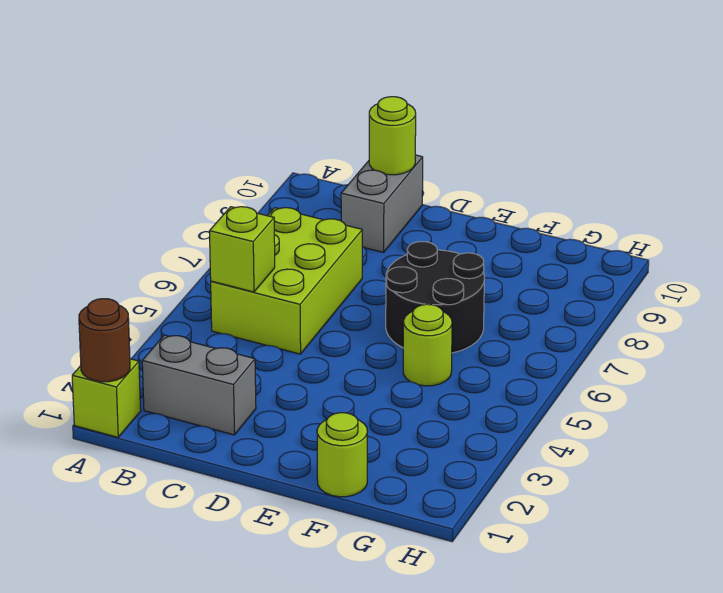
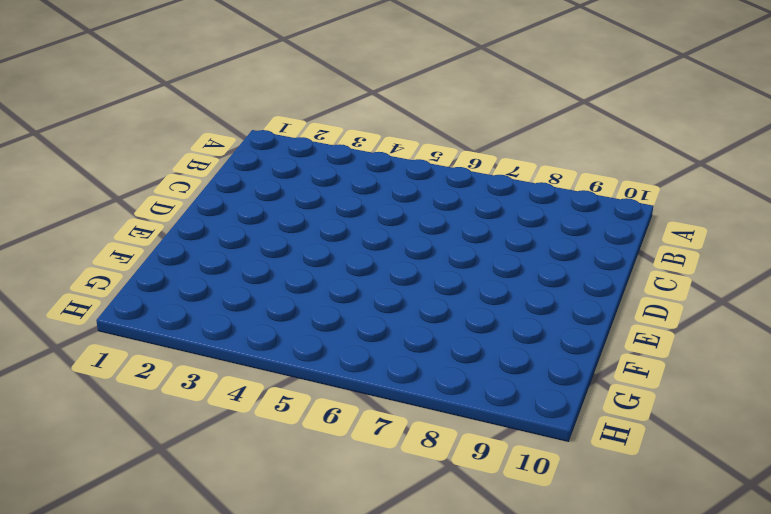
none -> lime 1x1 brick [72,359,141,437]
none -> grey 1x2 brick [142,335,256,435]

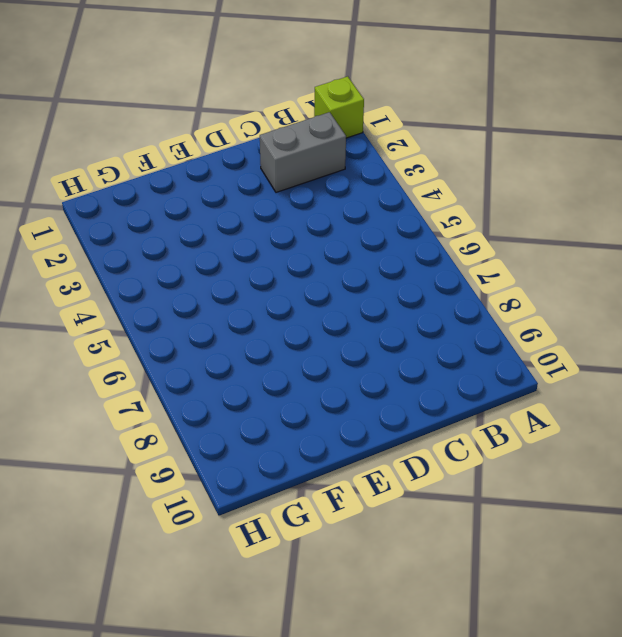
none -> lime 2x3 brick [211,208,362,354]
none -> grey 1x2 brick [341,155,423,252]

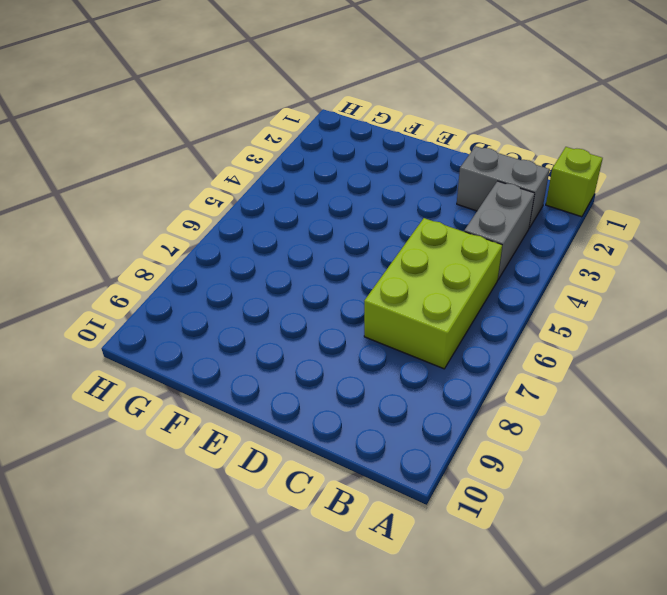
grey 1x2 brick [464,181,535,280] -> grey 1x2 brick moved to [341,155,423,252]
none -> black 2x2 round brick [386,242,484,353]
none -> lime 1x1 round brick [317,413,367,497]

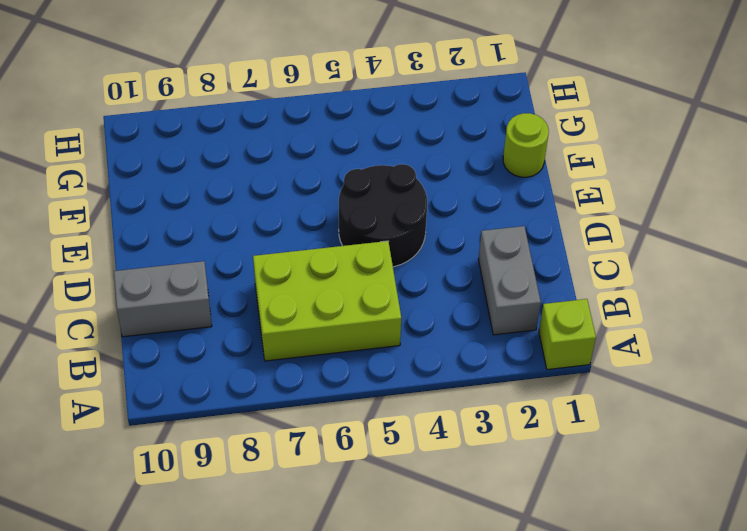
black 2x2 round brick [339,164,427,267] -> black 2x2 round brick moved to [386,242,484,353]
none -> lime 1x1 round brick [403,304,452,386]
none -> brown 1x1 round brick [79,299,130,382]

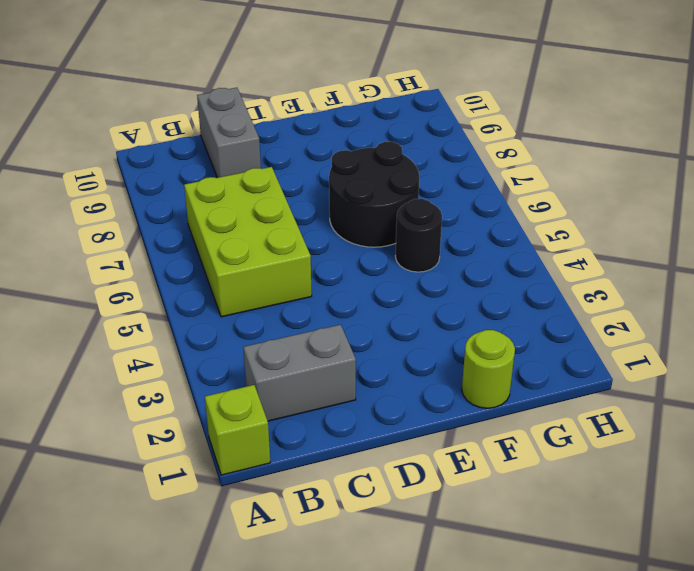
black 1x1 round brick [395,199,442,272] -> lime 1x1 round brick [403,304,452,386]
none -> brown 1x1 round brick [79,299,130,382]
none -> lime 1x1 brick [209,207,275,292]

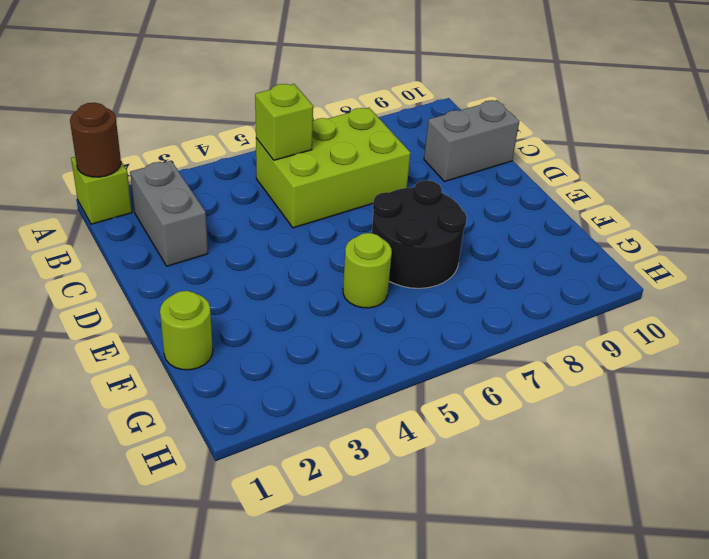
none -> lime 1x1 round brick [369,97,416,175]

